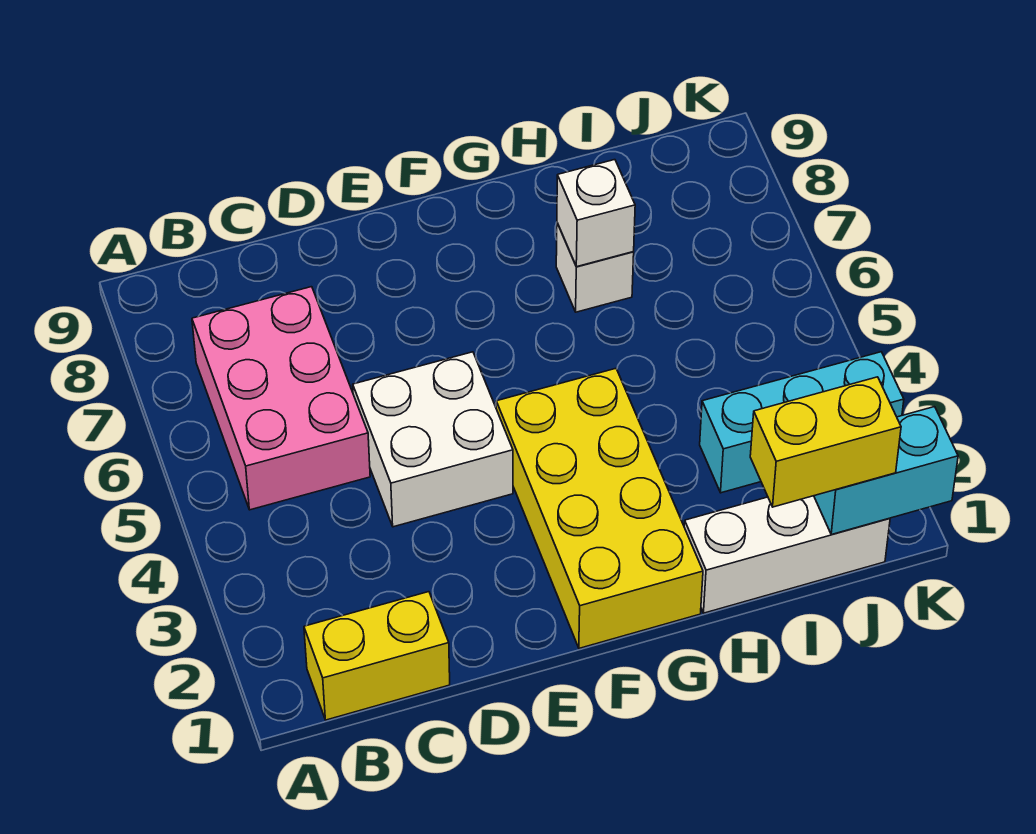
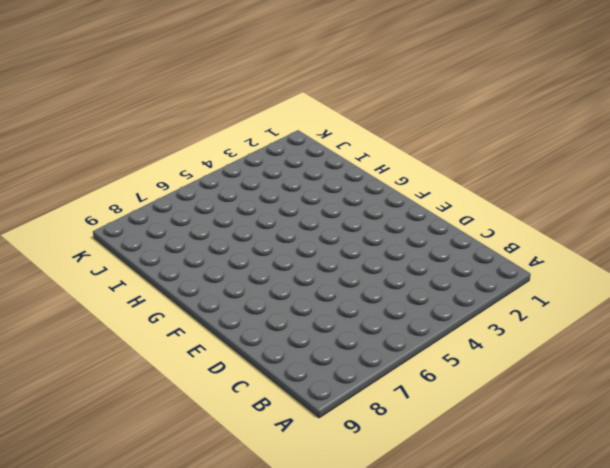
none -> yellow 1x2 brick [304,592,450,720]
none -> pink 2x3 brick [192,287,370,510]

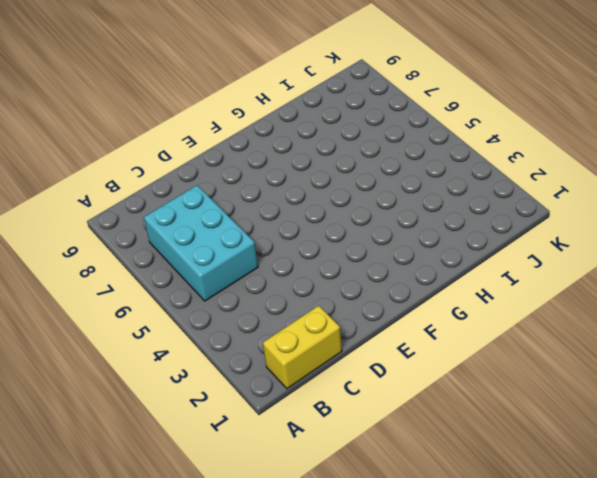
cyan 2x3 brick [144,185,258,301] -> pink 2x3 brick [192,287,370,510]
none -> white 2x2 brick [353,352,513,527]
none -> yellow 2x4 brick [496,369,703,648]

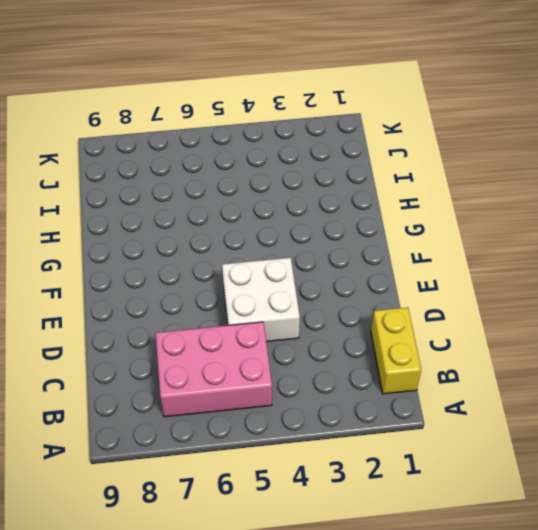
none -> yellow 2x4 brick [496,369,703,648]
none -> white 1x3 brick [684,496,890,613]

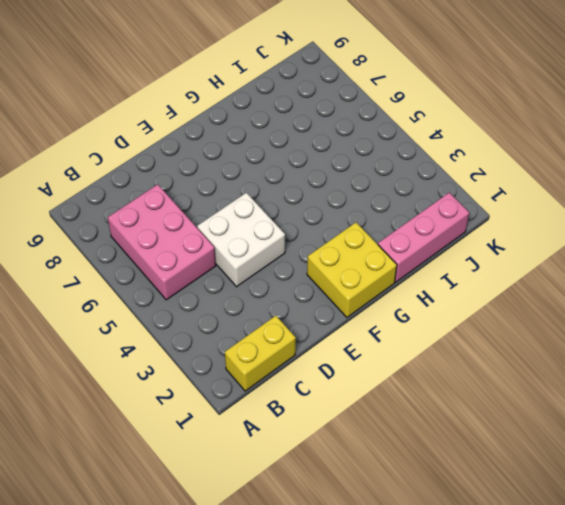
yellow 2x2 brick [307,223,397,317] -> yellow 2x4 brick [496,369,703,648]
pink 1x3 brick [378,193,469,282] -> white 1x3 brick [684,496,890,613]
none -> white 1x1 brick [556,223,634,312]
none -> cyan 1x3 brick [700,352,904,493]

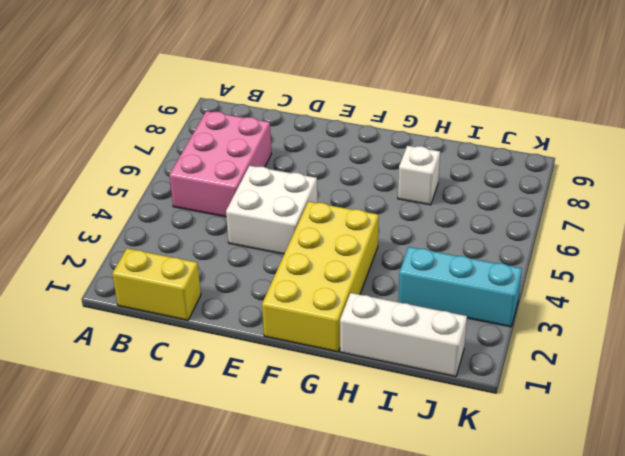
none -> white 1x1 brick [557,160,635,267]
none -> cyan 1x2 brick [814,407,958,534]

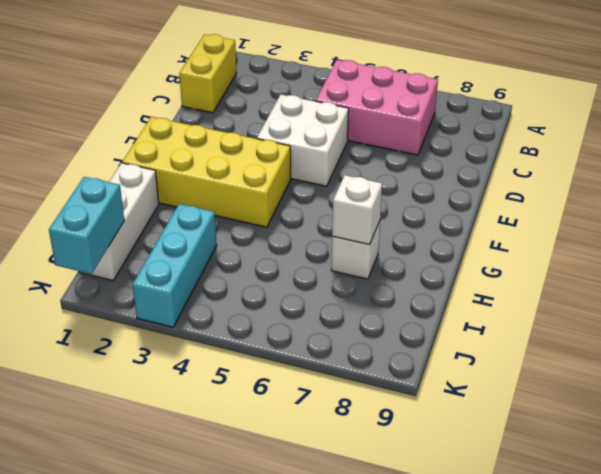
none -> yellow 1x2 brick [750,377,901,507]

